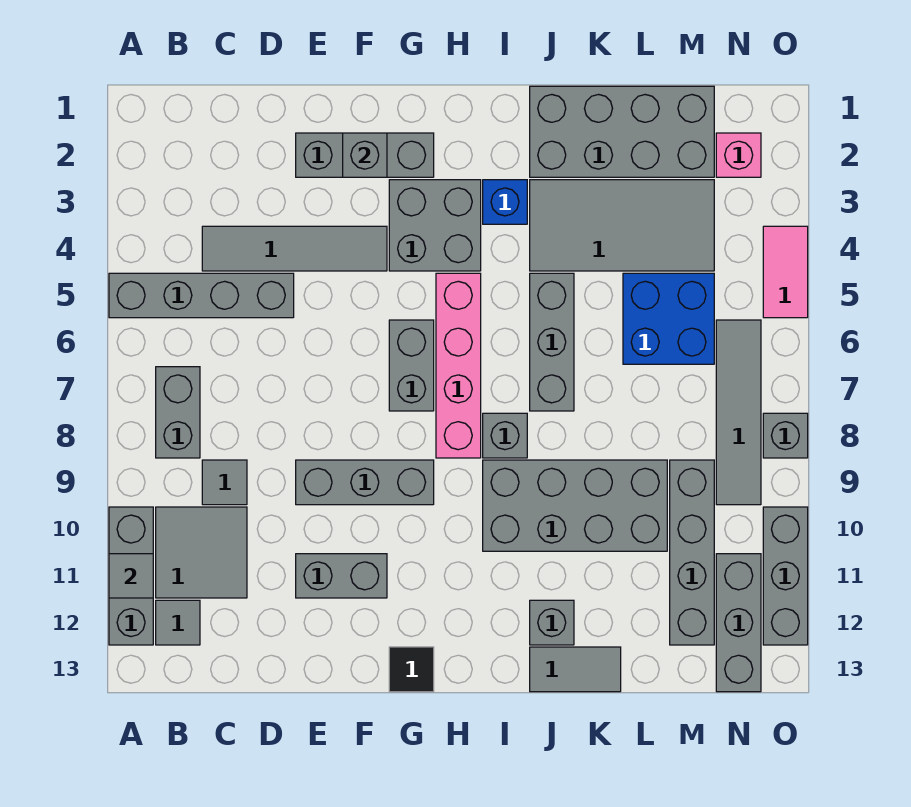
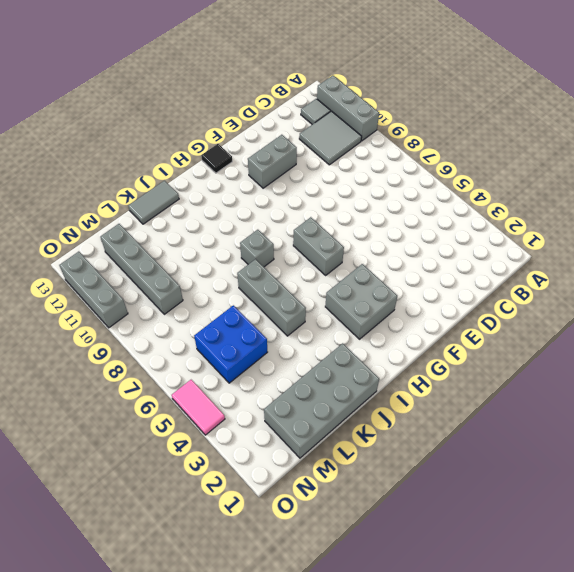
none -> grey 1x4 brick [109,273,294,318]
none -> grey 1x2 brick [156,367,200,458]
none -> grey 1x4 tile [202,226,387,271]
none -> grey 1x1 tile [202,460,247,505]

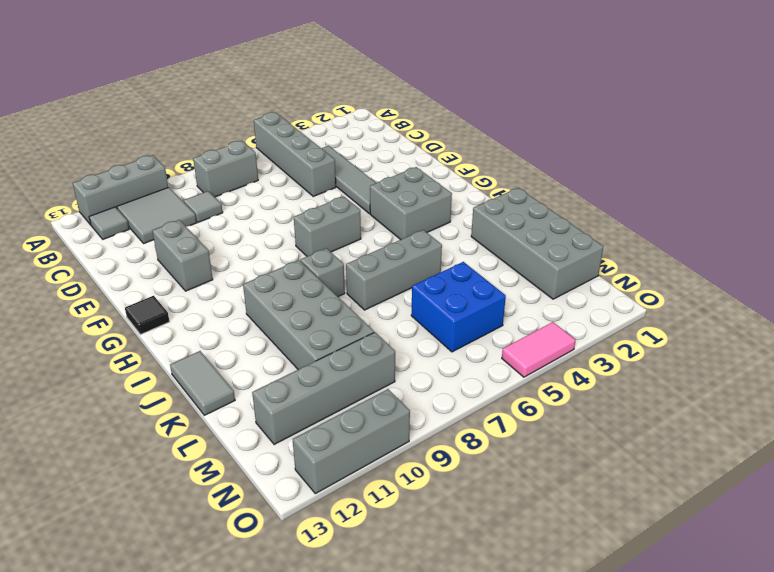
none -> grey 1x3 brick [296,133,434,177]
none -> grey 1x3 brick [296,460,434,505]
none -> pink 1x4 brick [436,273,481,458]
none -> blue 1x1 brick [483,180,527,224]

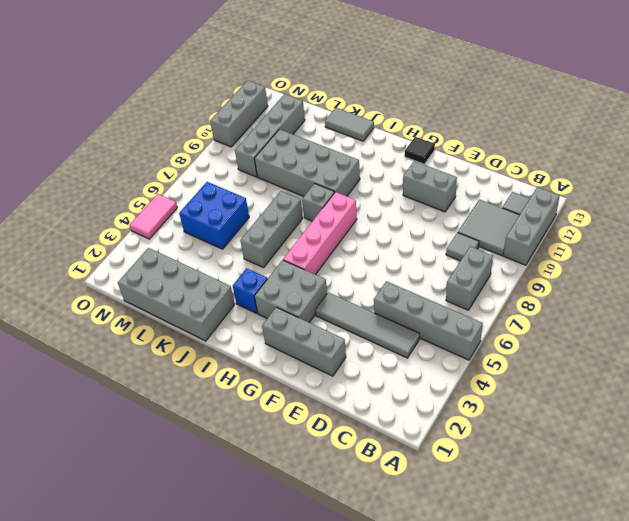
none -> grey 1x3 brick [296,460,434,505]
none -> grey 1x2 brick [389,320,434,411]
none -> grey 2x4 tile [530,180,714,271]
none -> grey 1x1 brick [530,600,574,645]

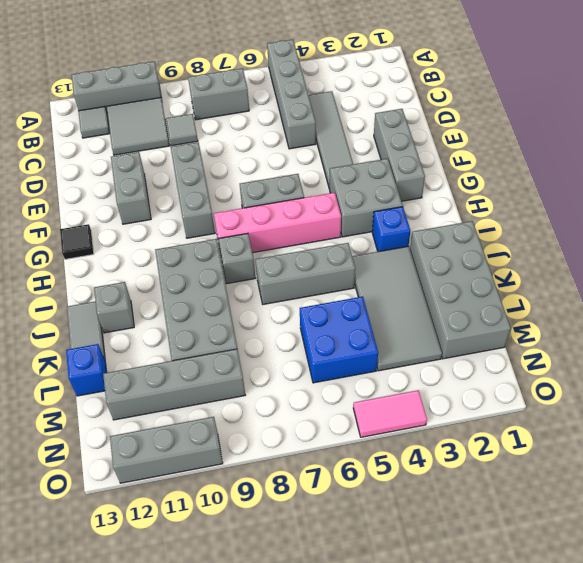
blue 1x1 brick [66,344,107,396] -> none
none -> pink 1x1 brick [716,133,761,177]
none -> grey 1x4 tile [716,320,761,505]
none -> grey 1x3 brick [716,554,761,692]
none -> grey 1x1 brick [763,413,808,458]

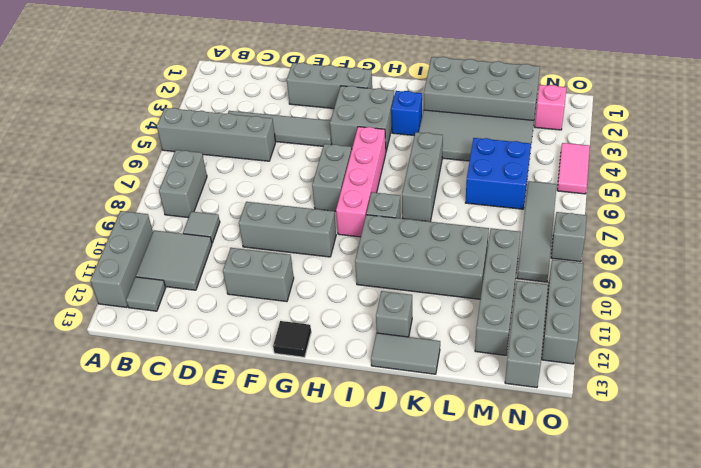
none -> grey 1x1 tile [109,554,153,598]
none -> grey 1x1 brick [343,133,387,177]

